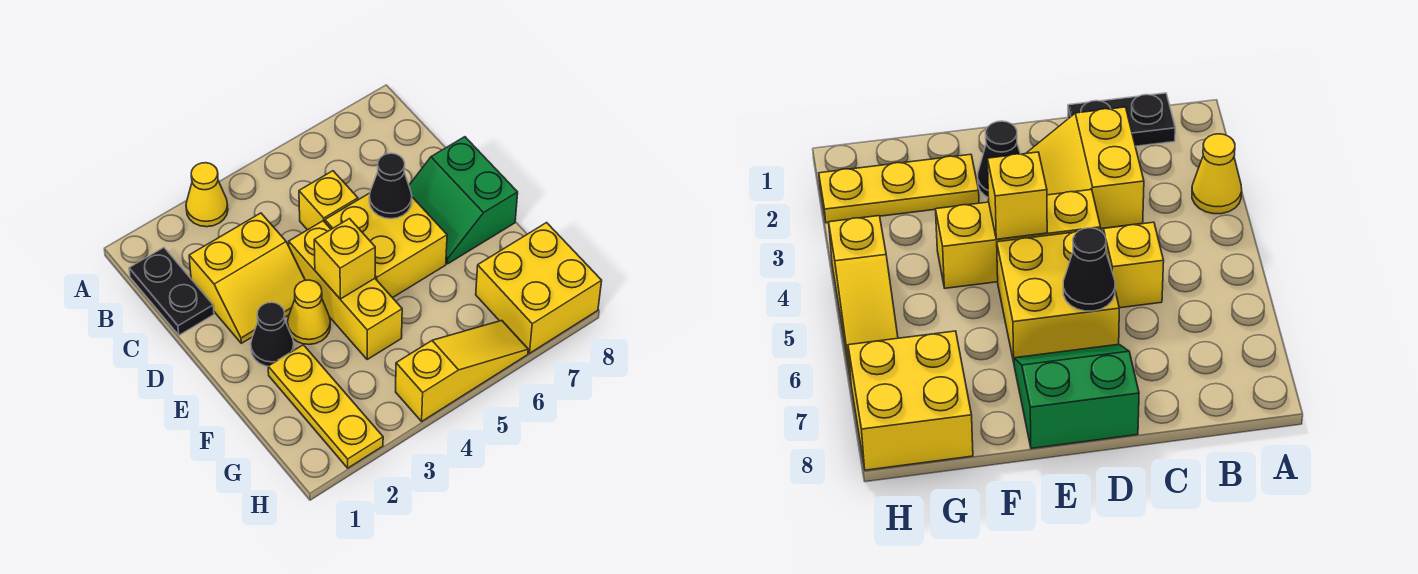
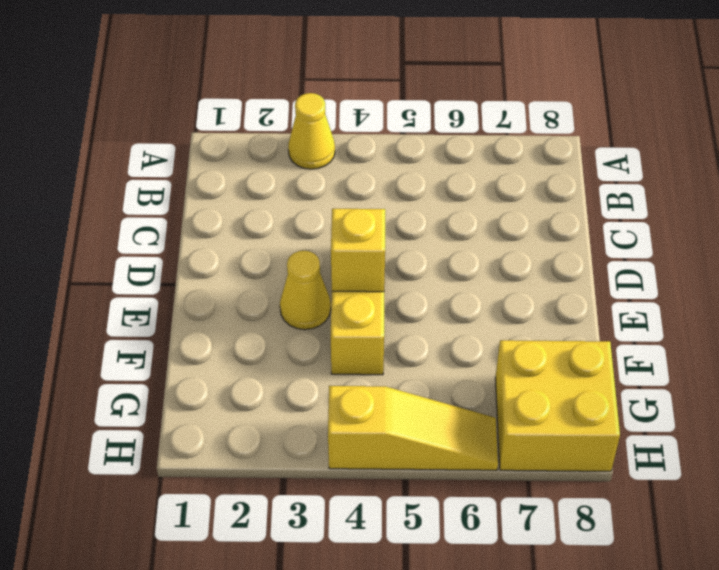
none -> black 1x2 plate [129,248,214,335]
none -> yellow 2x2 slope [189,213,305,343]
none -> yellow 1x1 brick [299,171,358,230]

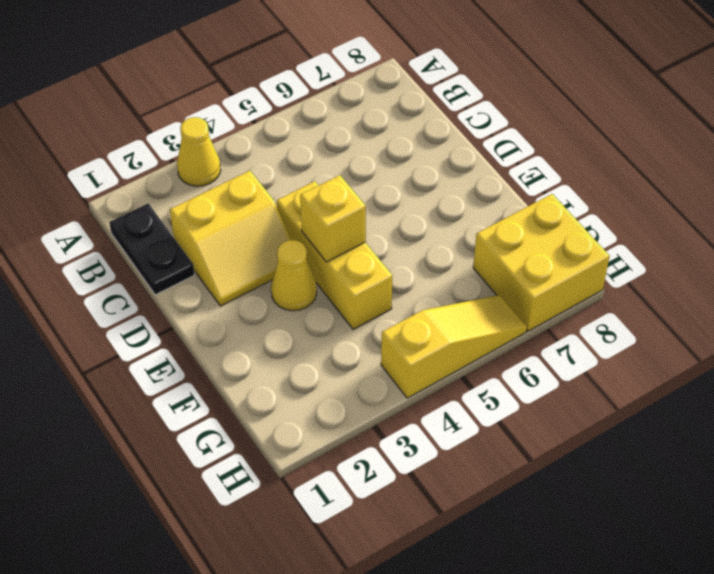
none -> yellow 1x1 brick [299,171,358,230]
none -> yellow 2x2 brick [325,193,447,298]
none -> green 2x2 slope [409,137,518,264]

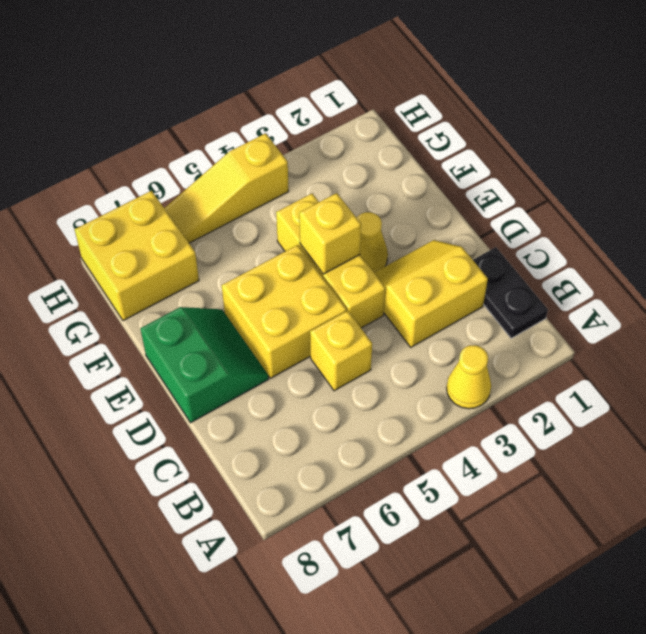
none -> black 1x1 cone [251,302,294,366]
none -> yellow 1x3 plate [268,345,383,468]
none -> black 1x1 cone [369,153,412,219]

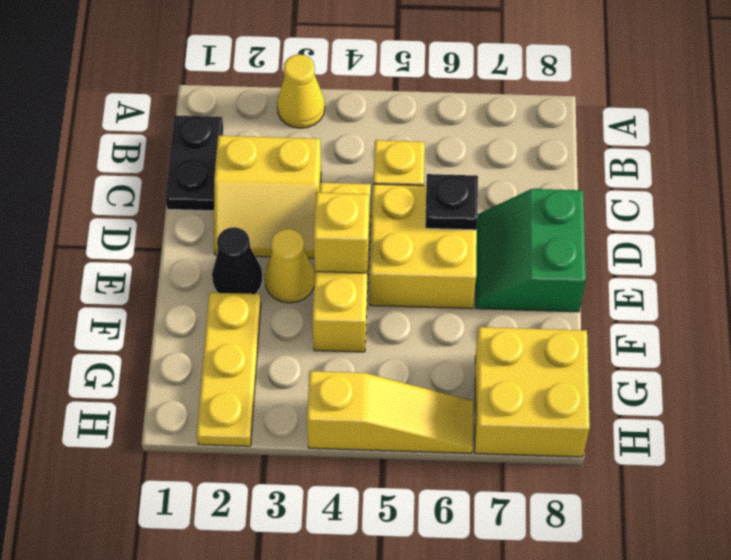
black 1x1 plate [425,174,478,230] -> black 1x1 cone [369,153,412,219]

